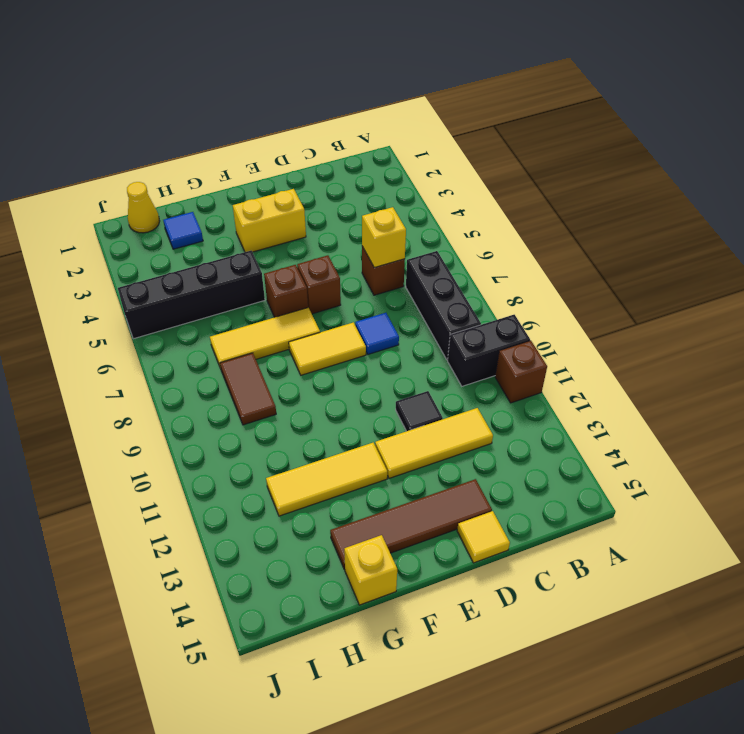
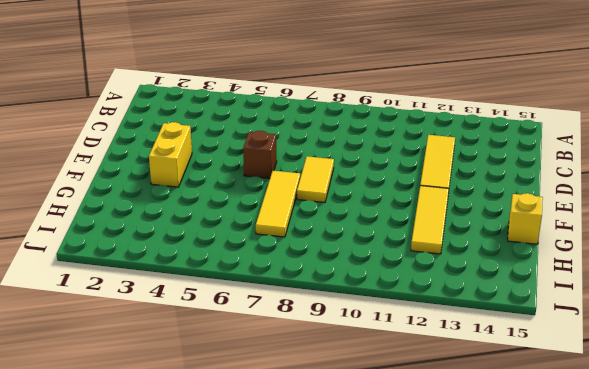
none -> black 1x2 brick [448,315,530,386]
none -> brown 1x1 brick [495,341,547,403]
none -> black 1x3 brick [406,251,481,360]

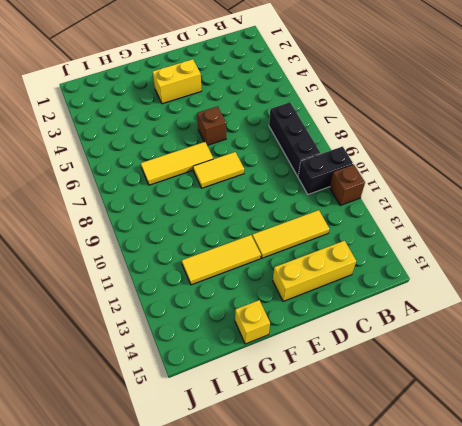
yellow 1x3 brick [273,241,356,301] -> brown 1x4 tile [330,479,492,570]
none -> brown 1x1 brick [362,246,405,295]
none -> blue 1x1 tile [355,313,399,354]
none -> black 1x1 tile [396,391,443,431]

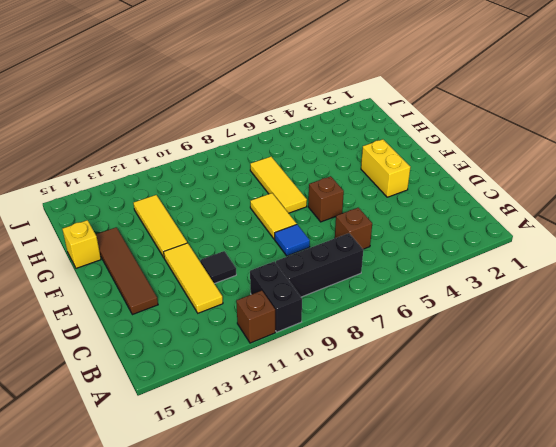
none -> yellow 1x1 tile [457,511,510,563]
none -> brown 1x1 brick [264,265,308,317]
none -> black 1x4 brick [118,251,265,339]

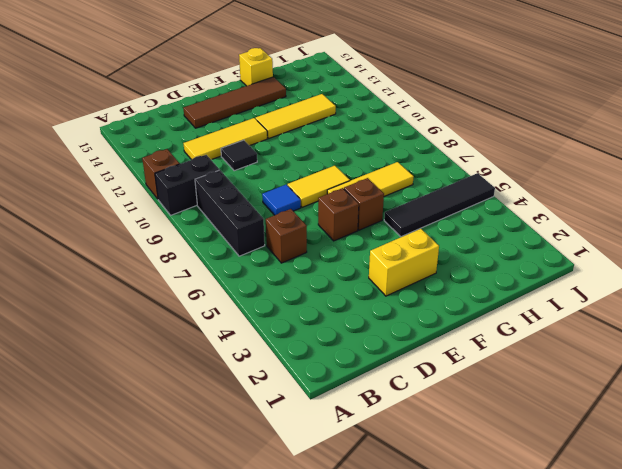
black 1x4 tile [384,173,495,237] -> black 1x4 brick [118,251,265,339]
none -> yellow 1x1 tile [457,511,510,563]
none -> blue 1x1 tile [163,212,203,249]
none -> brown 1x2 tile [220,353,276,425]

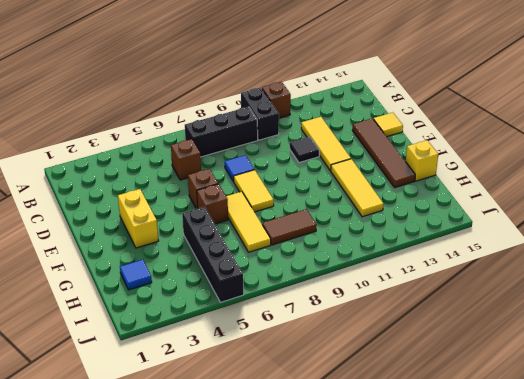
none -> yellow 1x1 cone [127,182,160,233]
none -> yellow 1x1 brick [362,207,406,268]

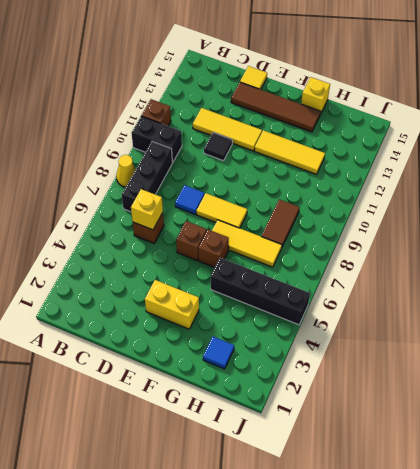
yellow 1x1 cone [116,155,136,187] -> yellow 1x1 cone moved to [127,182,160,233]

